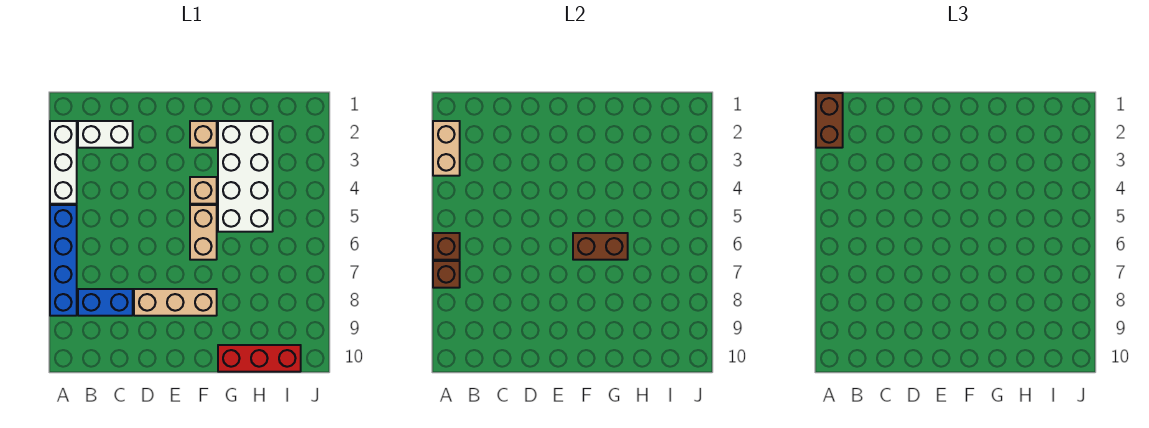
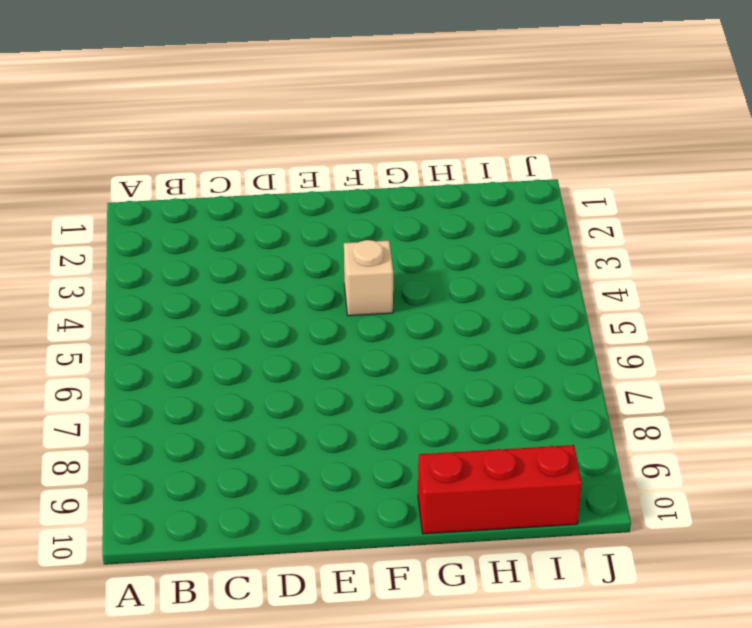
none -> white 1x3 brick [50,121,77,204]
none -> blue 1x4 brick [50,205,77,316]
none -> white 1x2 brick [78,121,133,148]

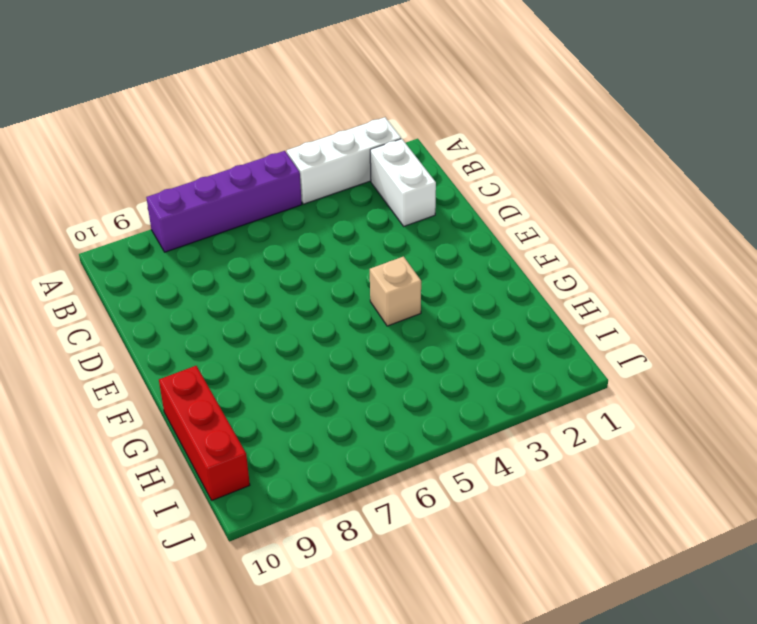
purple 1x4 brick [146,151,302,252] -> blue 1x4 brick [50,205,77,316]
none -> blue 1x2 brick [78,289,133,316]
none -> tan 1x3 brick [134,289,217,316]
none -> tan 1x1 brick [190,121,217,148]

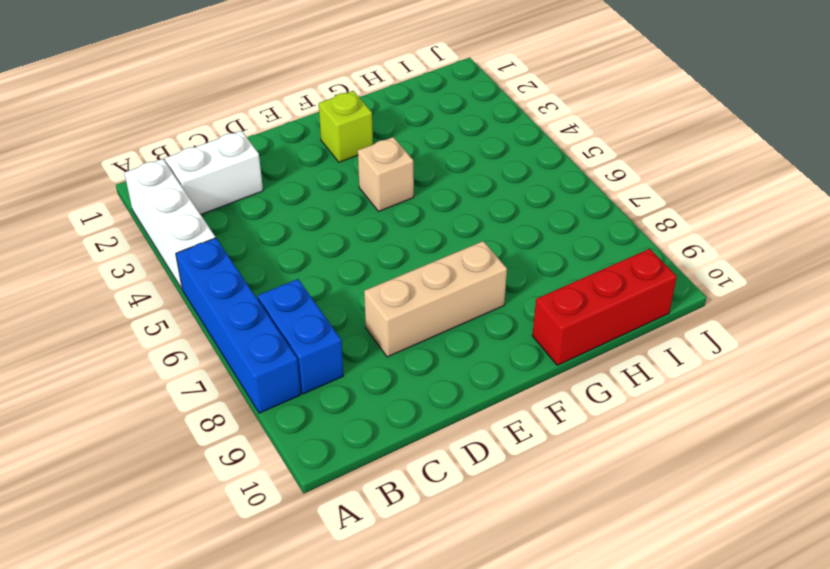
blue 1x2 brick [258,279,343,394] -> blue 1x2 brick turned to [78,289,133,316]
lime 1x1 brick [319,91,373,162] -> tan 1x1 brick [190,121,217,148]
none -> tan 1x2 brick [190,205,217,260]
none -> white 2x4 brick [218,121,273,232]
none -> tan 1x2 brick [433,121,460,176]

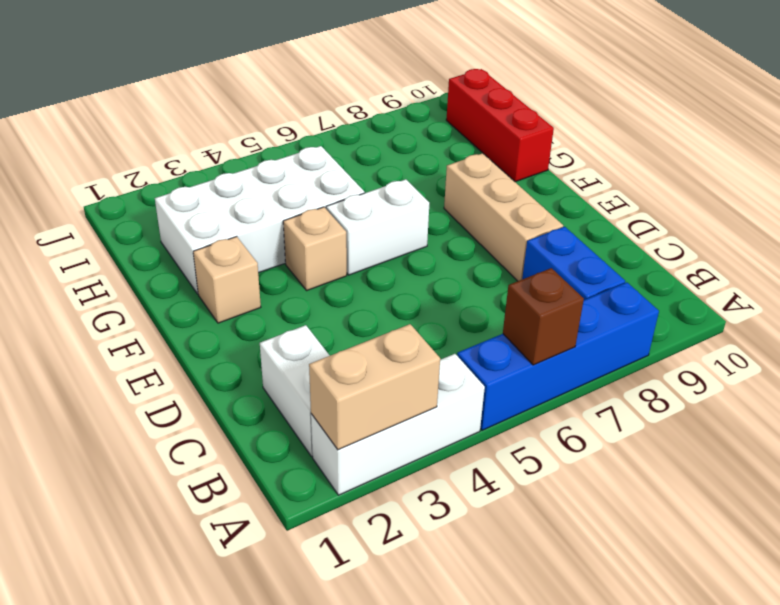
white 1x2 brick [326,179,429,275] -> tan 1x2 brick [190,205,217,260]
none -> brown 1x1 brick [433,261,460,288]
none -> brown 1x2 brick [573,233,628,260]
none -> brown 1x2 brick [816,93,843,148]

